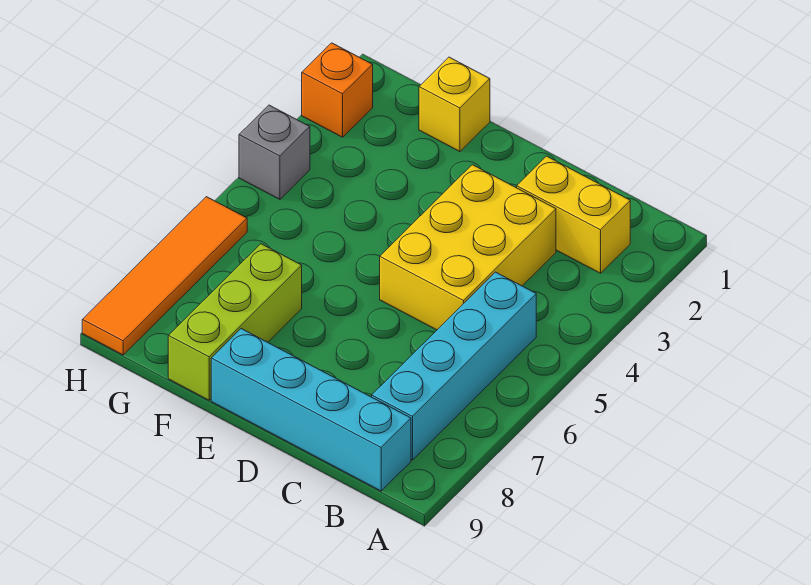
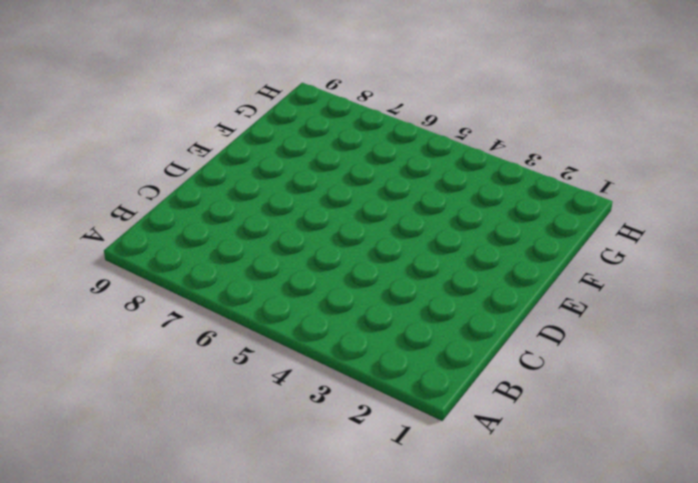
none -> yellow 1x2 brick [517,156,630,273]
none -> cyan 1x4 brick [372,272,536,460]

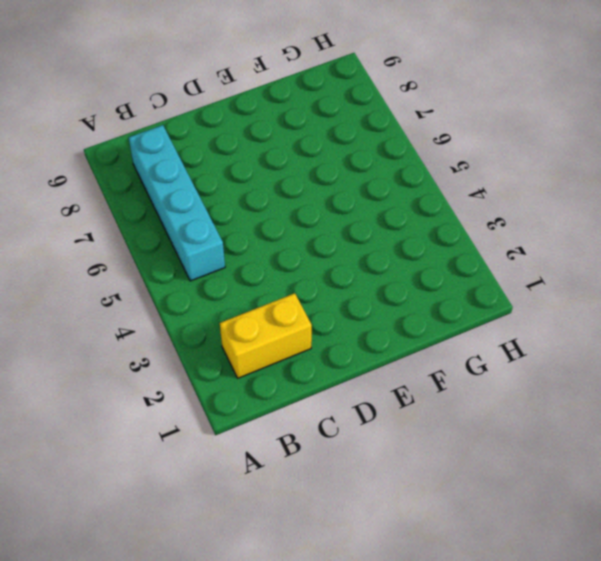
none -> cyan 1x4 brick [211,329,411,491]
none -> yellow 2x3 brick [380,165,556,330]

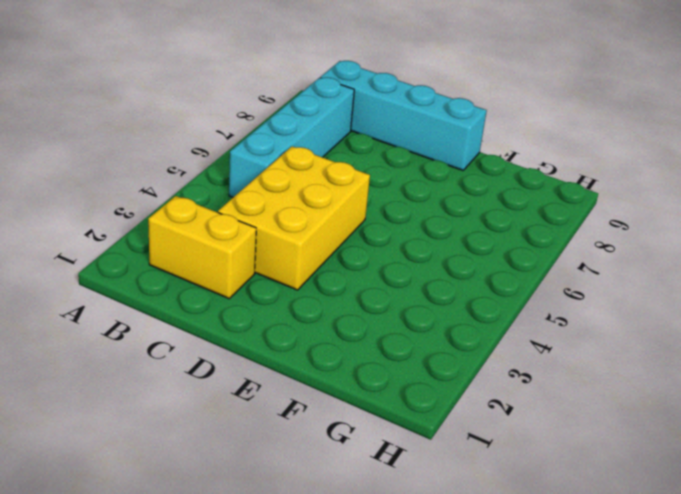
none -> yellow 1x1 brick [419,57,490,152]
none -> lime 1x3 brick [168,244,302,400]

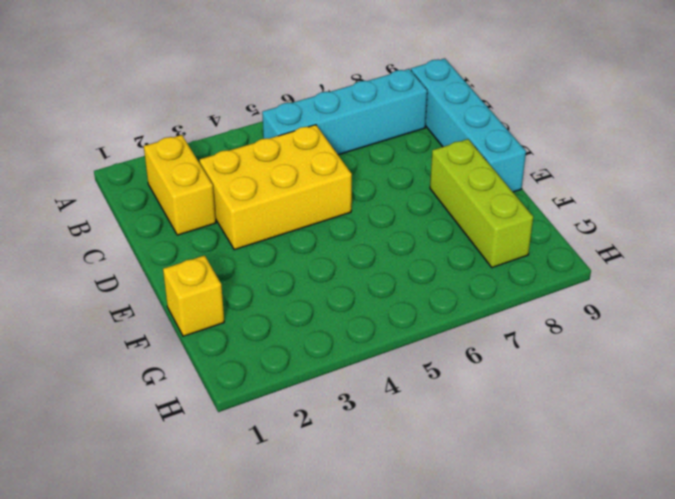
lime 1x3 brick [430,139,533,268] -> lime 1x3 brick turned to [168,244,302,400]
none -> orange 1x1 brick [302,43,373,137]
none -> grey 1x1 brick [239,105,310,199]

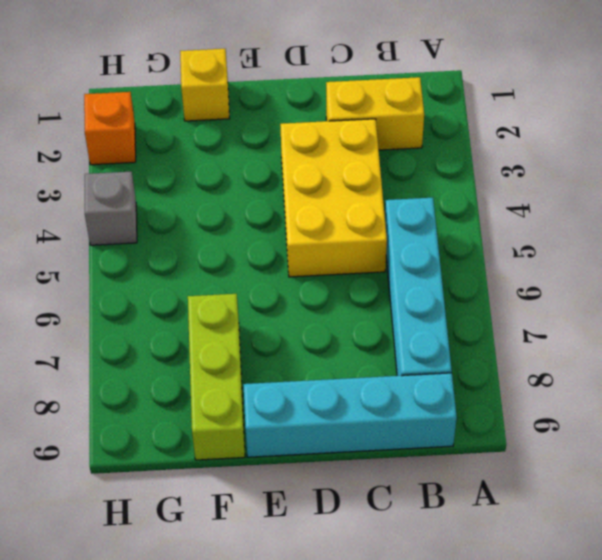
none -> orange 1x4 tile [82,197,247,355]

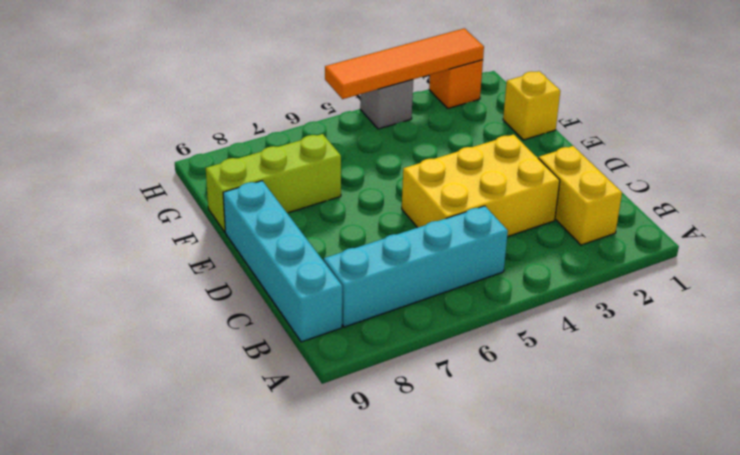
orange 1x4 tile [325,28,484,99] -> orange 1x4 tile moved to [82,197,247,355]

